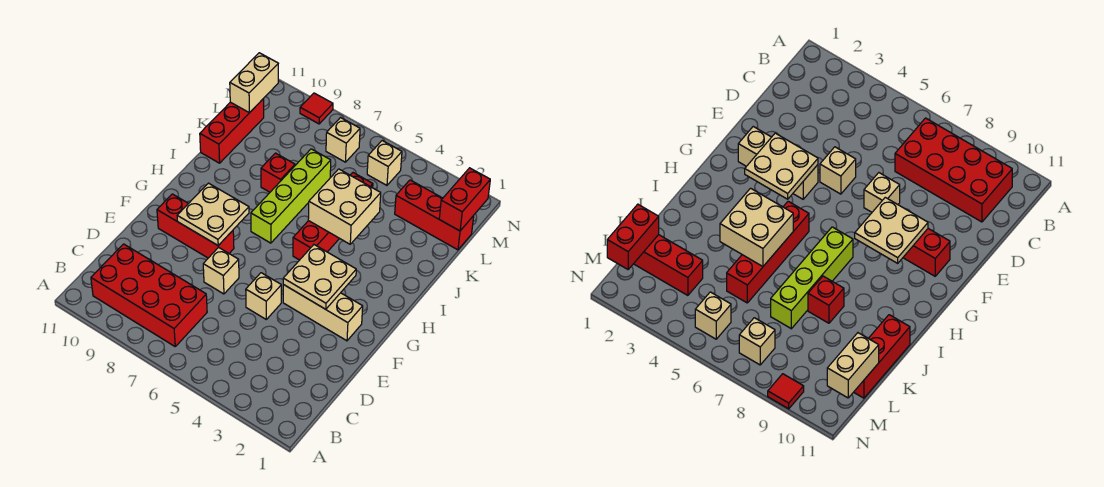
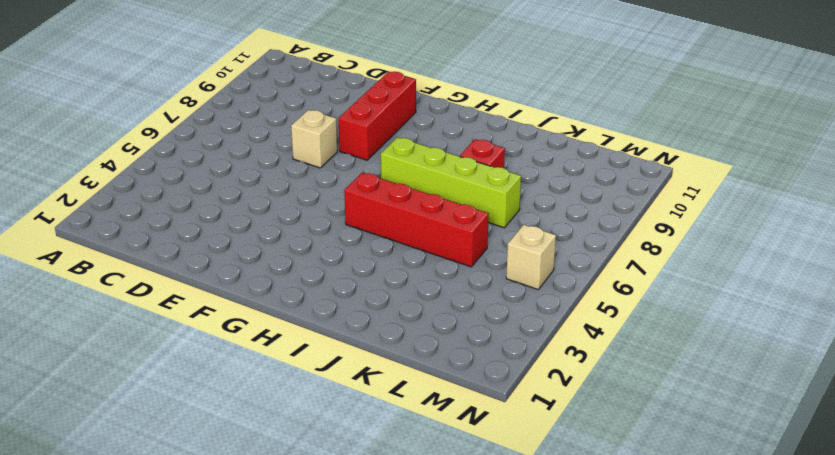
none -> red 2x4 brick [91,244,207,346]
none -> tan 1x1 brick [246,273,281,319]
none -> tan 1x3 brick [283,285,363,341]

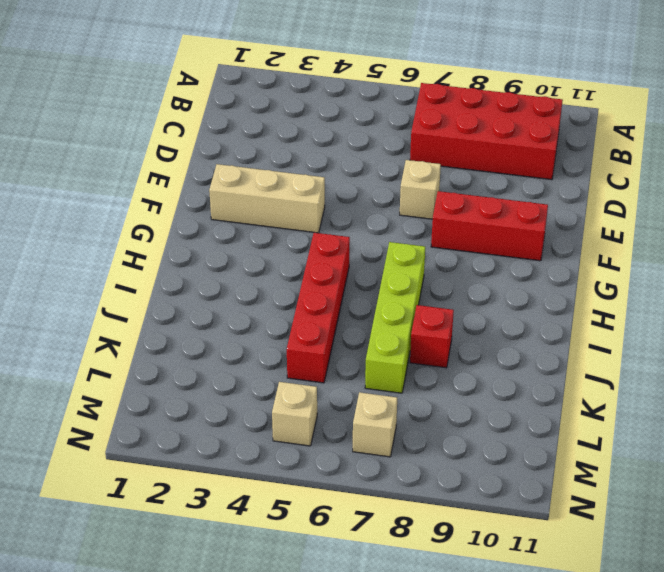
none -> tan 1x1 brick [246,273,281,319]
none -> red 1x3 brick [200,99,264,163]
none -> red 1x3 brick [395,180,474,250]

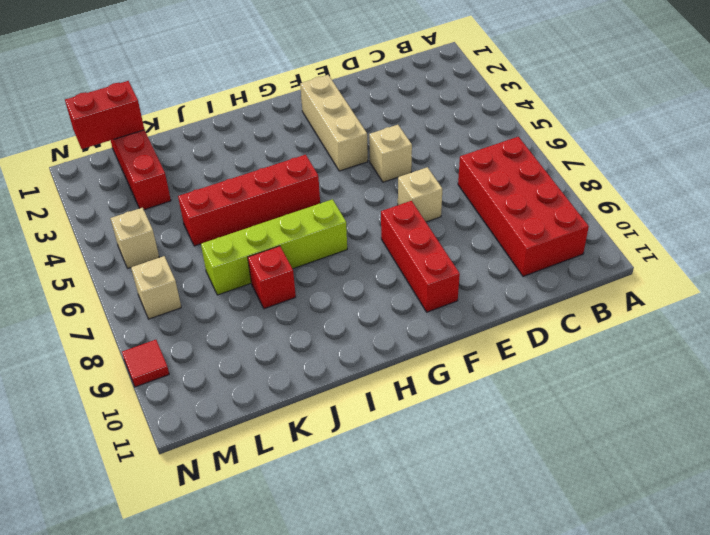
none -> red 1x3 brick [200,99,264,163]
none -> tan 2x2 plate [283,245,356,309]
none -> tan 2x2 plate [177,183,249,245]

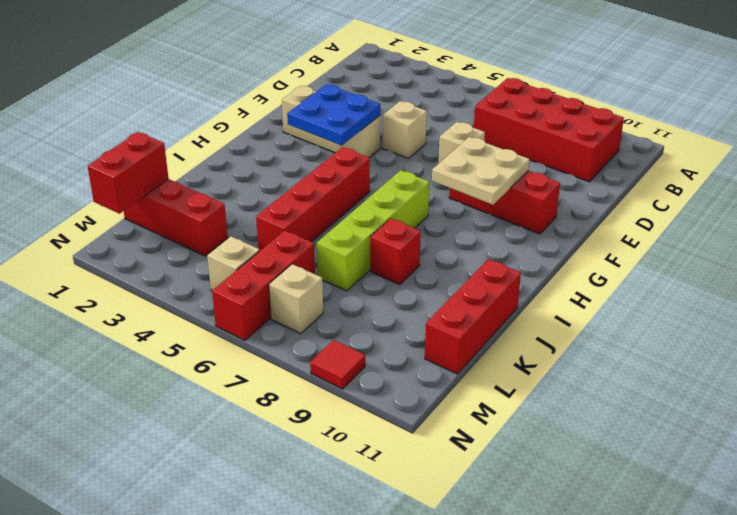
blue 2x2 plate [287,84,380,145] -> tan 2x2 plate [283,245,356,309]
red 1x3 brick [212,230,315,340] -> none
none -> tan 2x2 brick [308,169,381,244]
none -> tan 1x2 brick [230,53,278,113]

